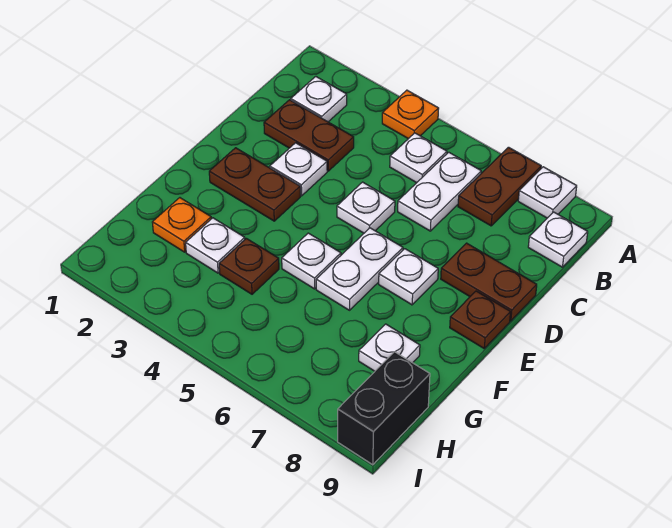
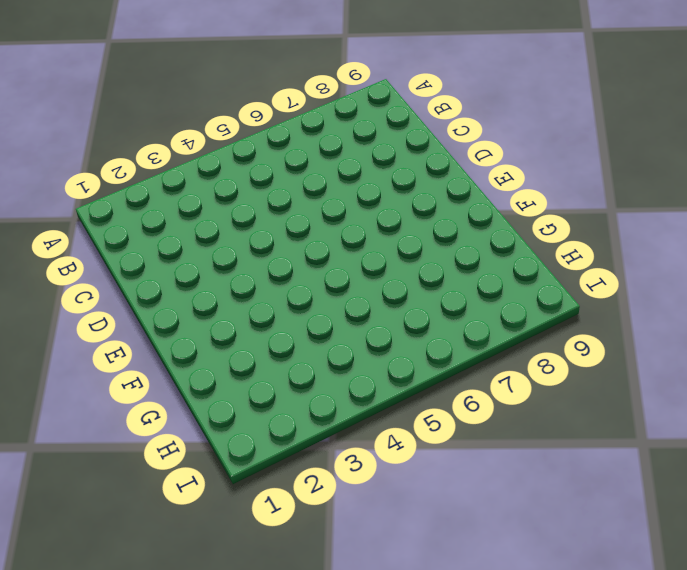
none -> orange 1x1 plate [382,90,439,139]
none -> brown 1x2 plate [458,147,541,226]
none -> white 1x1 plate [518,167,577,218]

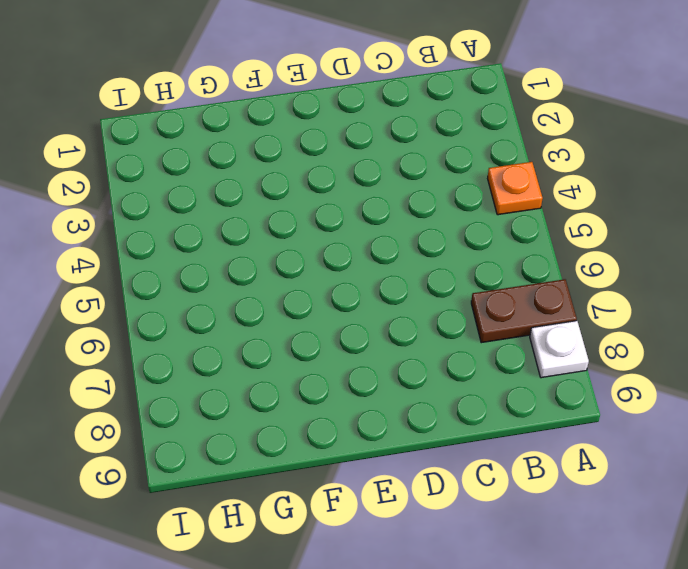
none -> white 1x1 plate [291,77,347,122]
none -> white 1x1 plate [390,133,447,183]
none -> white 1x2 plate [398,152,481,231]

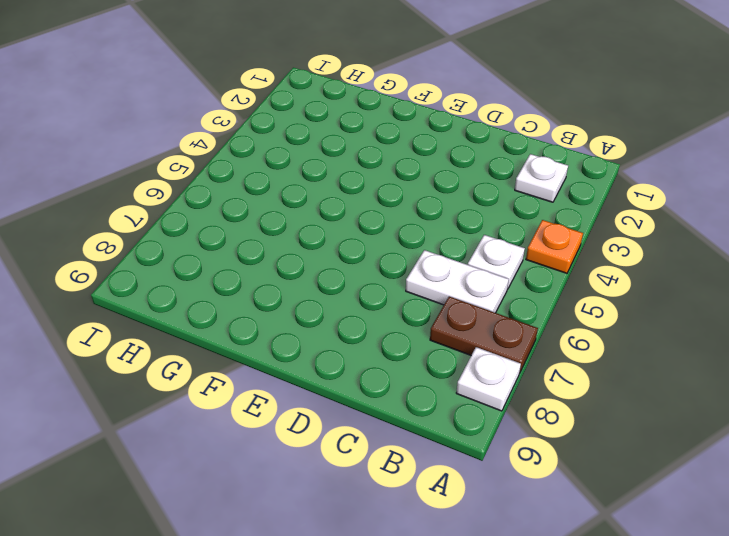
none -> white 1x1 plate [528,212,588,267]
none -> brown 1x2 plate [264,100,354,171]
none -> white 1x1 plate [270,143,327,196]

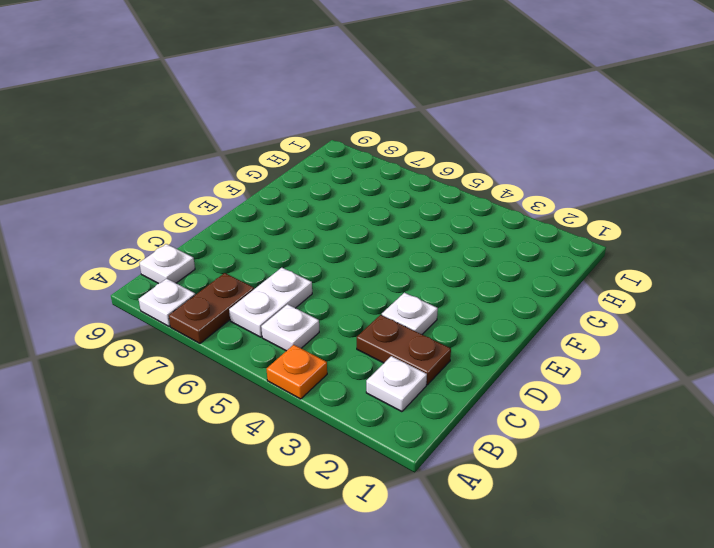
none -> white 1x1 plate [337,182,395,233]
none -> brown 1x2 plate [441,243,537,321]
none -> brown 1x2 plate [209,148,300,221]

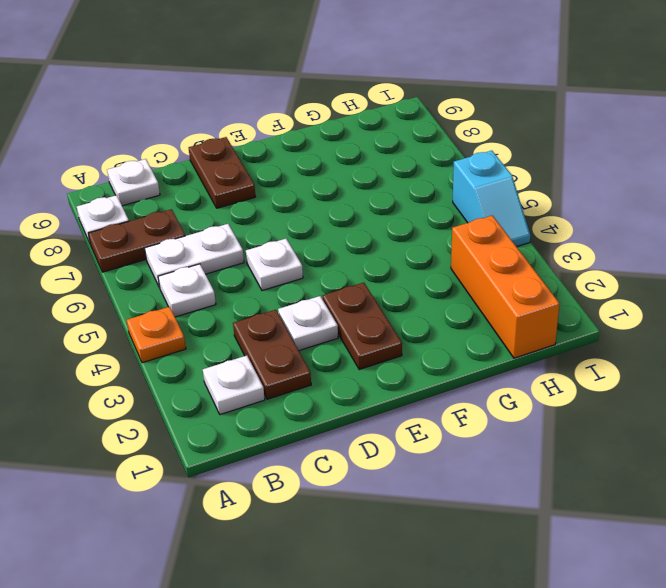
orange 1x3 brick [451,215,560,358] -> none
cyan 1x2 slope [453,151,530,247] -> none
none -> white 1x2 plate [316,228,403,310]
none -> white 1x1 plate [379,249,438,305]
none -> brown 1x1 plate [450,291,510,348]

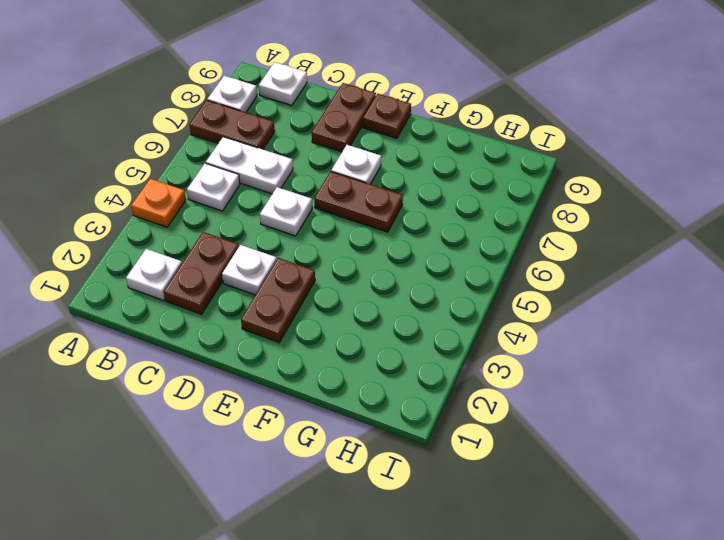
brown 1x2 plate [314,171,403,232] -> white 1x2 plate [316,228,403,310]
none -> white 1x1 plate [282,233,341,289]
none -> orange 1x1 plate [152,198,211,252]
none -> white 1x1 plate [186,218,245,273]

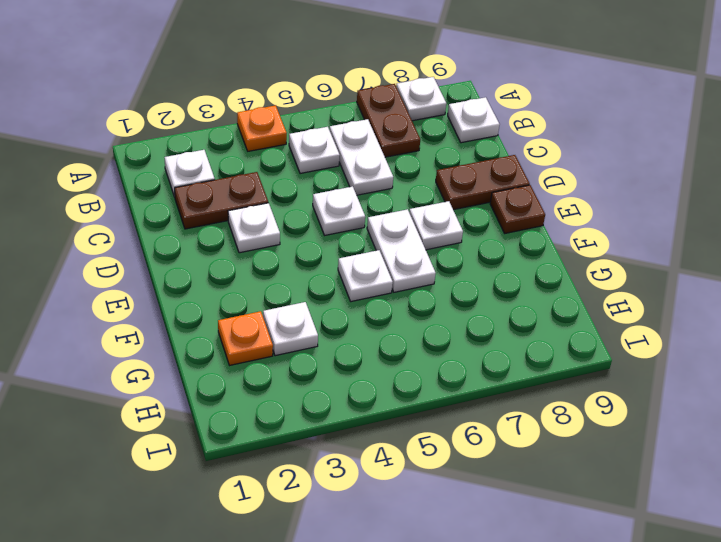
none -> brown 1x2 plate [209,148,300,221]
none -> brown 1x1 plate [219,238,279,294]
none -> white 1x1 plate [359,324,420,371]

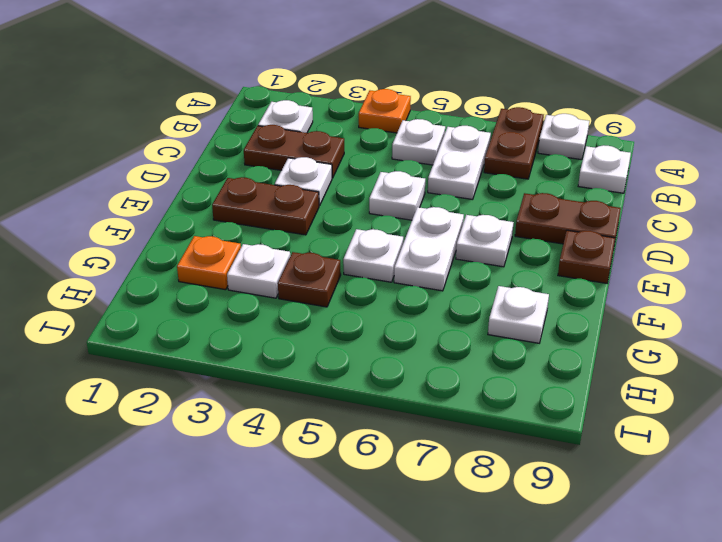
none -> black 1x2 brick [338,352,430,465]

